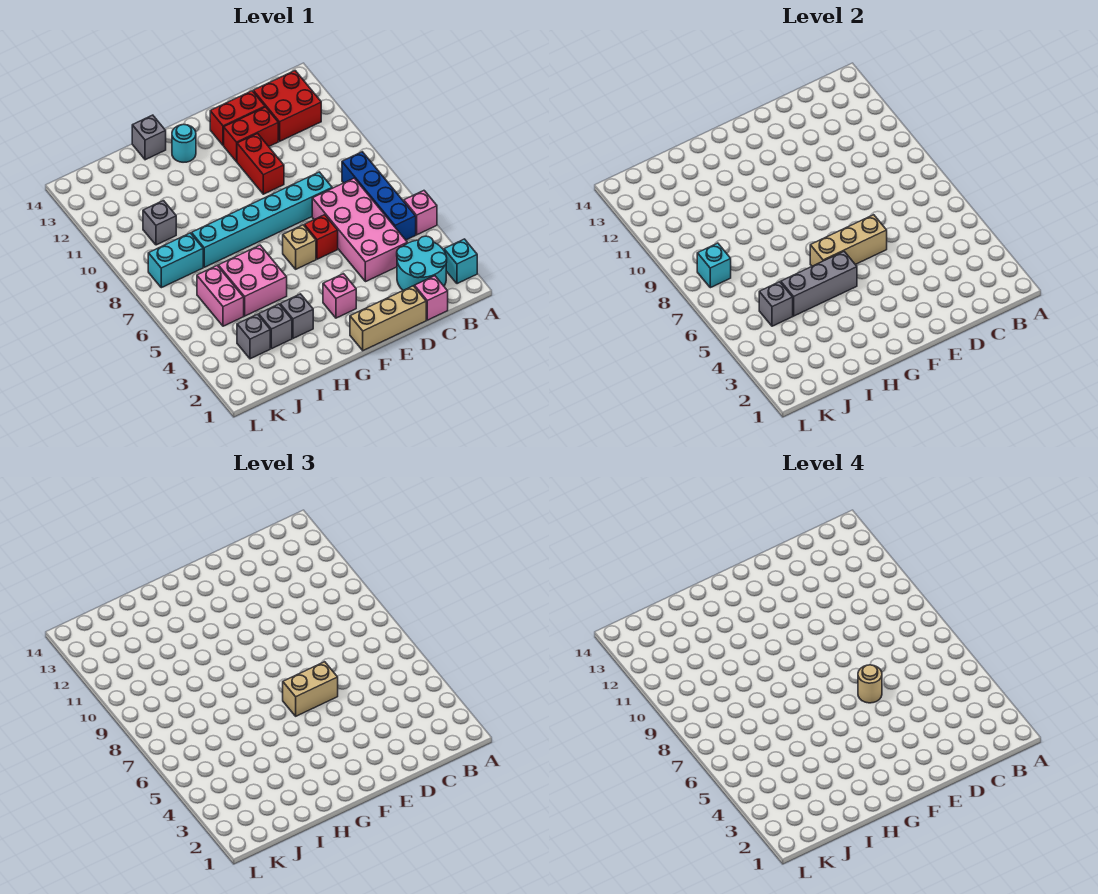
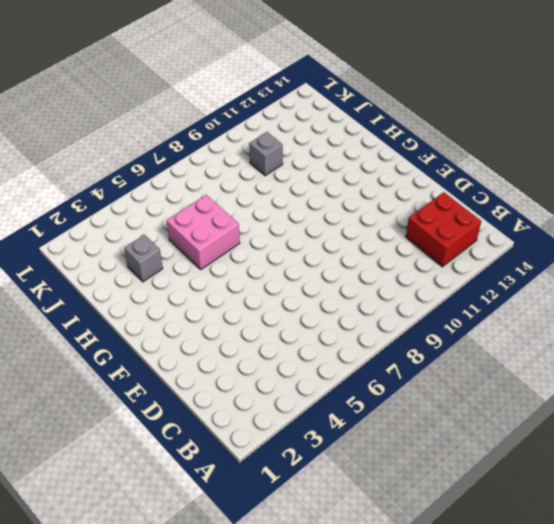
none -> cyan 1x1 brick [444,239,477,284]
none -> pink 1x1 brick [404,191,437,235]
none -> cyan 2x2 round brick [397,236,447,290]
none -> blue 1x4 brick [342,152,416,240]

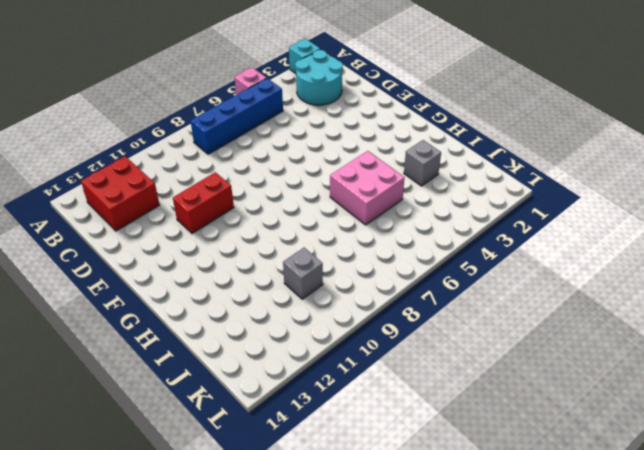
none -> pink 1x1 brick [415,276,448,320]
none -> pink 2x4 brick [312,178,407,282]
none -> tan 1x3 brick [350,286,426,351]
none -> cyan 1x6 brick [191,172,332,267]

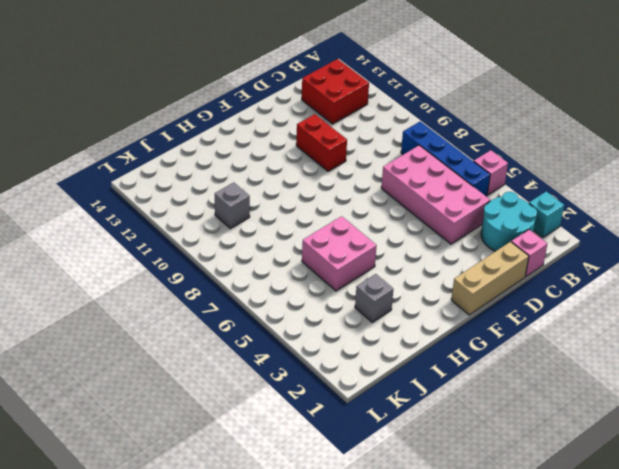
none -> cyan 1x6 brick [191,172,332,267]
none -> red 1x2 brick [224,107,278,162]
none -> red 1x2 brick [210,91,265,145]
none -> red 1x1 brick [304,215,338,259]

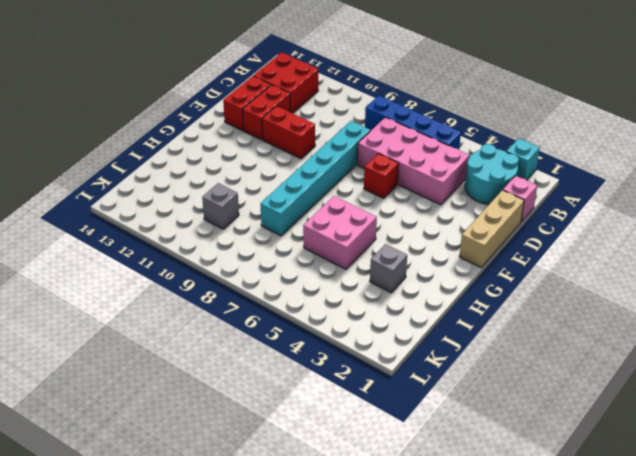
none -> pink 1x1 brick [404,191,437,235]
none -> pink 1x1 brick [323,274,356,318]
none -> tan 1x1 brick [283,225,316,269]
none -> cyan 1x1 round brick [172,124,196,162]

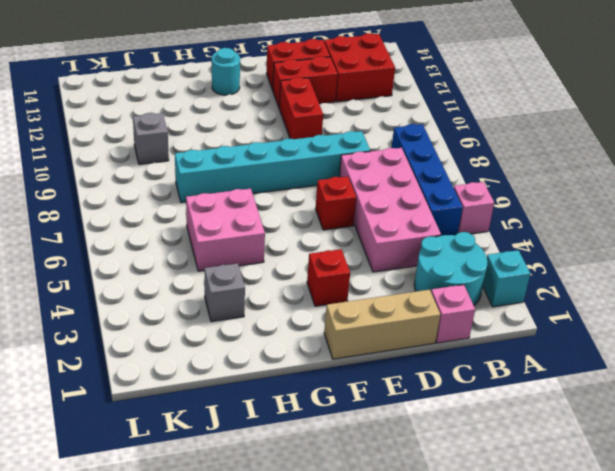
red 1x1 brick [307,249,350,306] -> pink 1x1 brick [323,274,356,318]
none -> tan 1x1 brick [283,225,316,269]
none -> grey 1x1 brick [280,294,313,338]
none -> grey 1x1 brick [132,115,166,160]
none -> grey 1x1 brick [237,314,270,359]

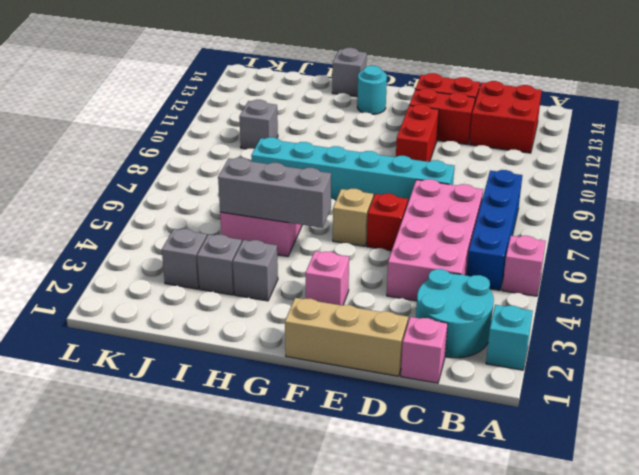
none -> pink 1x2 brick [197,266,244,326]
none -> cyan 1x2 brick [148,233,203,288]
none -> tan 1x3 brick [810,215,887,266]
none -> grey 1x1 brick [759,282,793,326]

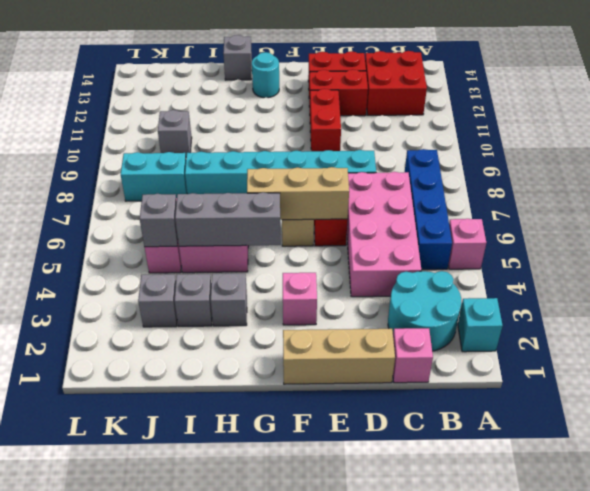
none -> cyan 1x1 brick [697,243,731,288]
none -> tan 1x2 brick [283,662,338,716]
none -> tan 1x1 round brick [858,665,882,703]

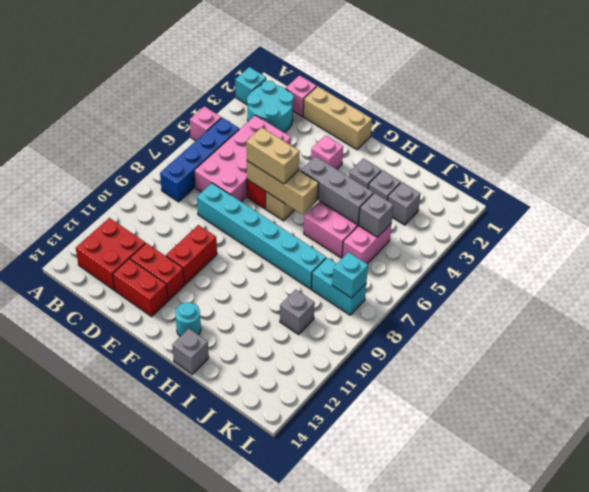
none -> tan 1x1 round brick [858,665,882,703]

